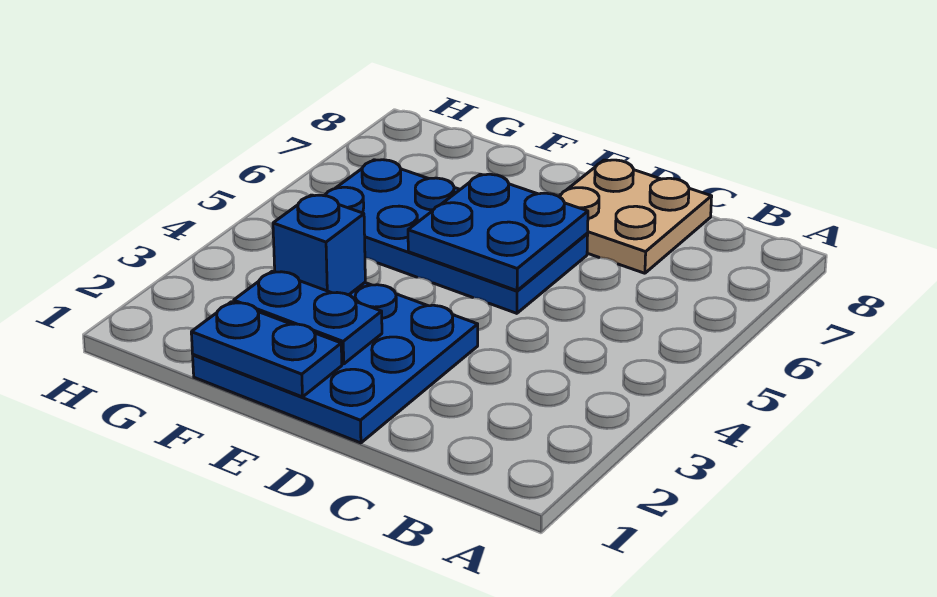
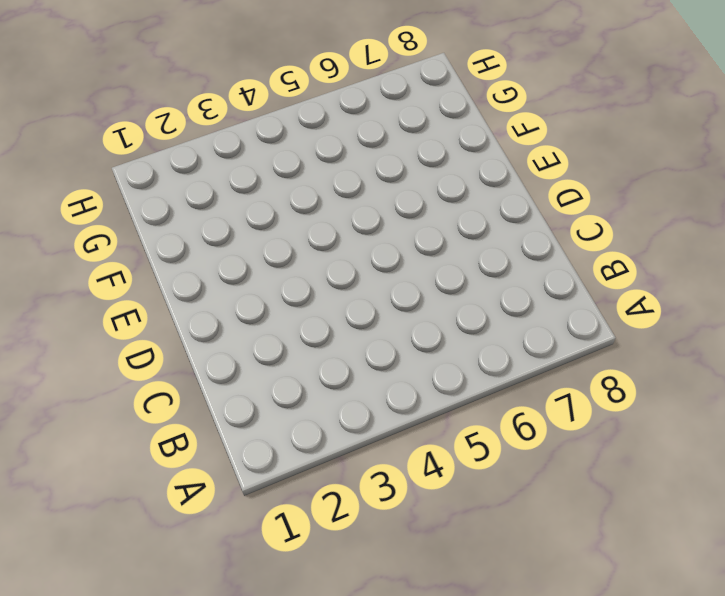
none -> tan 2x2 plate [559,160,712,273]
none -> blue 3x3 plate [193,283,478,443]

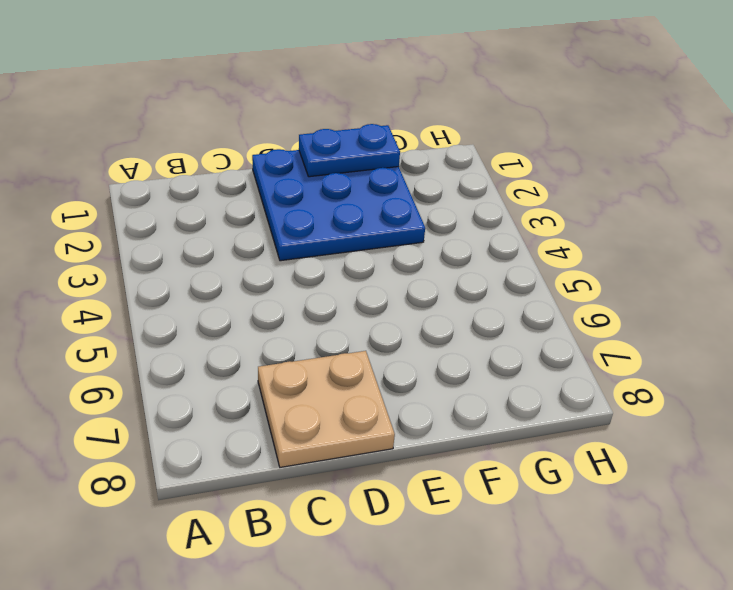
none -> blue 2x4 plate [325,160,588,313]
none -> blue 2x2 plate [408,174,588,291]

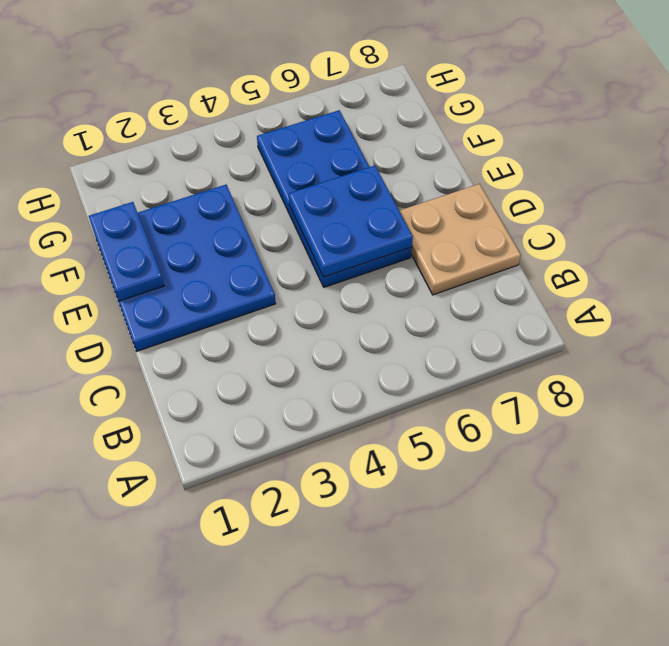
none -> blue 1x2 plate [234,271,382,364]
none -> blue 1x1 brick [273,195,365,295]

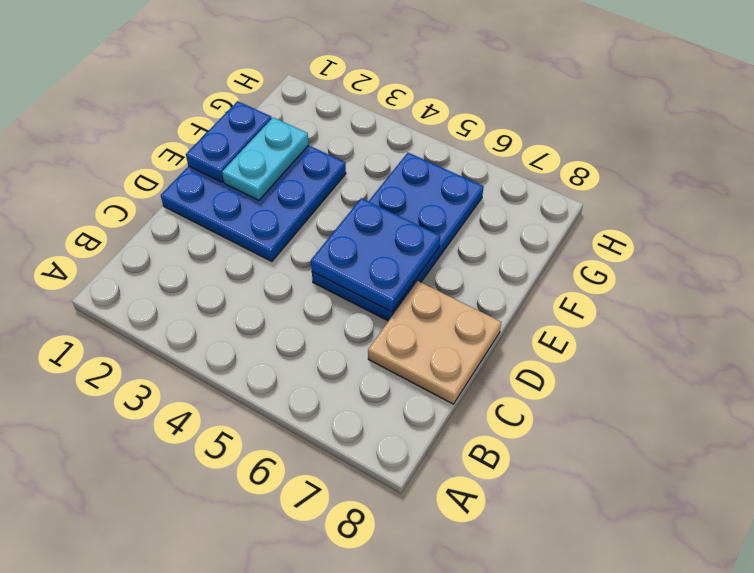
cyan 1x2 plate [222,117,309,200] -> blue 1x2 plate [234,271,382,364]
none -> blue 1x1 brick [273,195,365,295]

